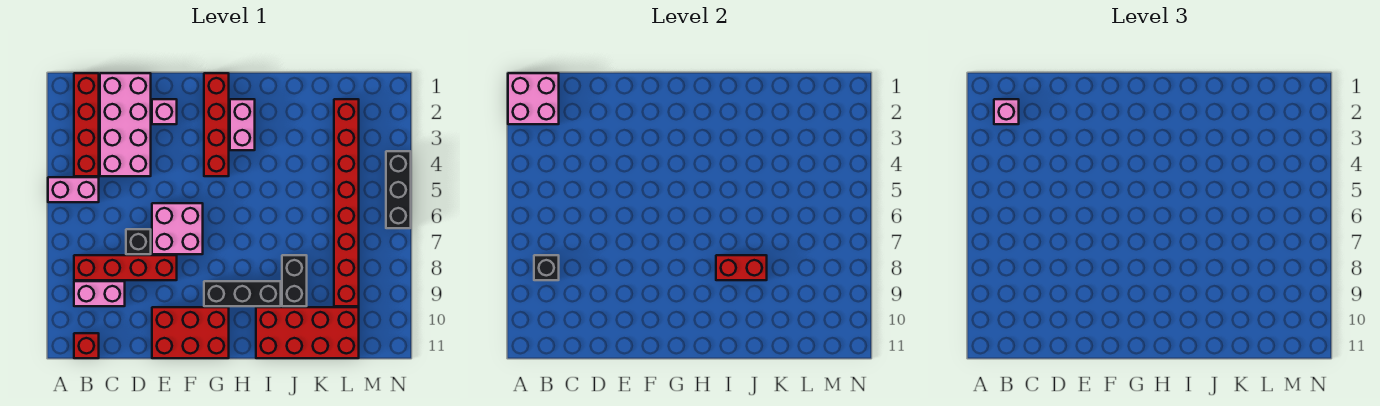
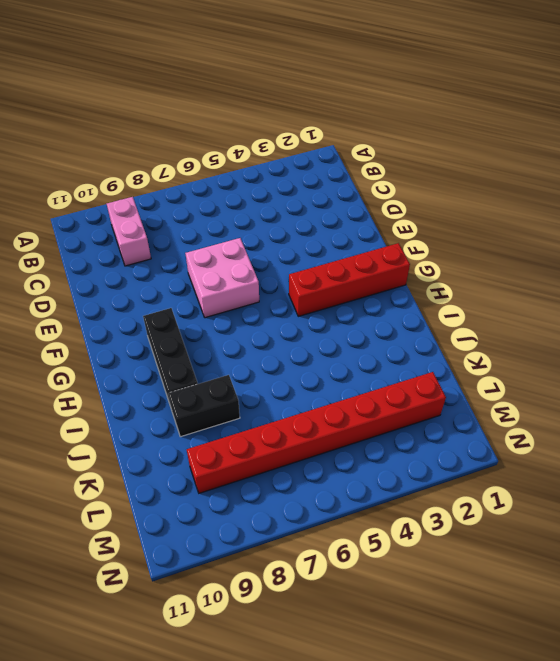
none -> pink 1x2 brick [48,177,99,202]
none -> red 1x4 brick [74,73,99,176]
none -> red 1x4 brick [74,255,177,280]

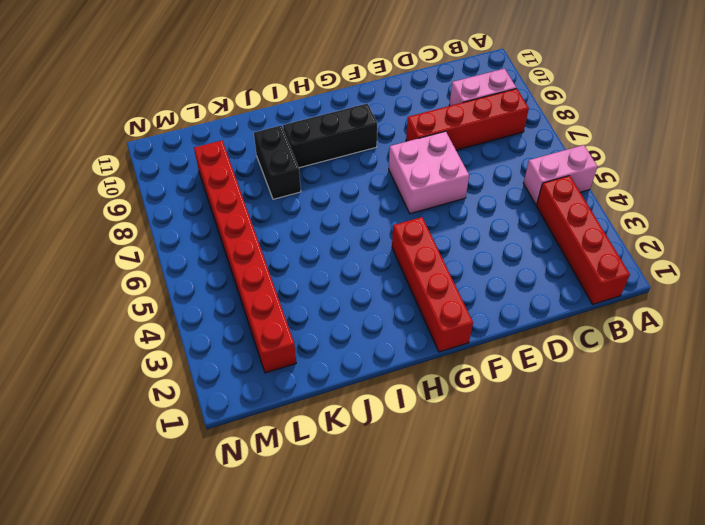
none -> red 1x1 brick [74,333,99,358]
none -> pink 2x4 brick [100,73,151,176]
none -> black 1x1 brick [126,229,151,254]

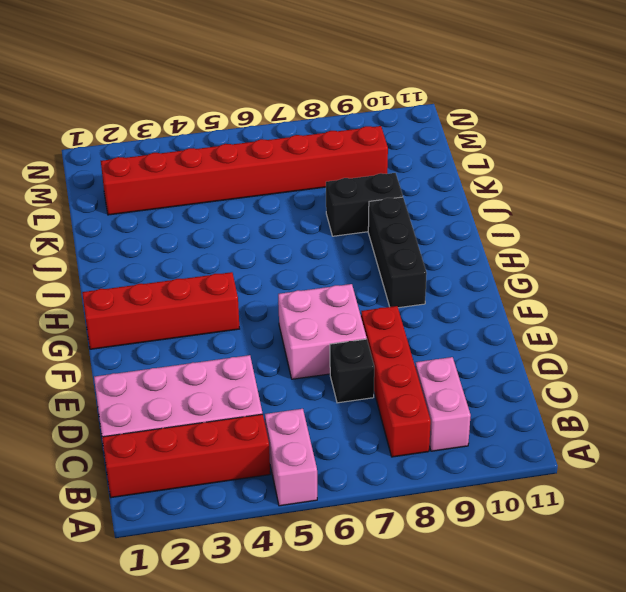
none -> red 1x1 brick [74,333,99,358]
none -> pink 1x1 brick [152,99,177,124]
none -> red 2x3 brick [152,307,229,358]

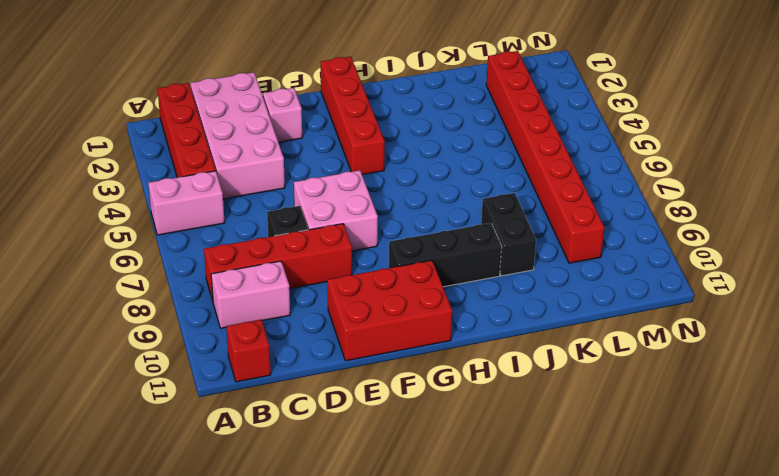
none -> pink 1x2 brick [230,99,255,150]
none -> red 2x4 brick [256,307,359,358]
none -> black 1x3 brick [386,151,411,228]

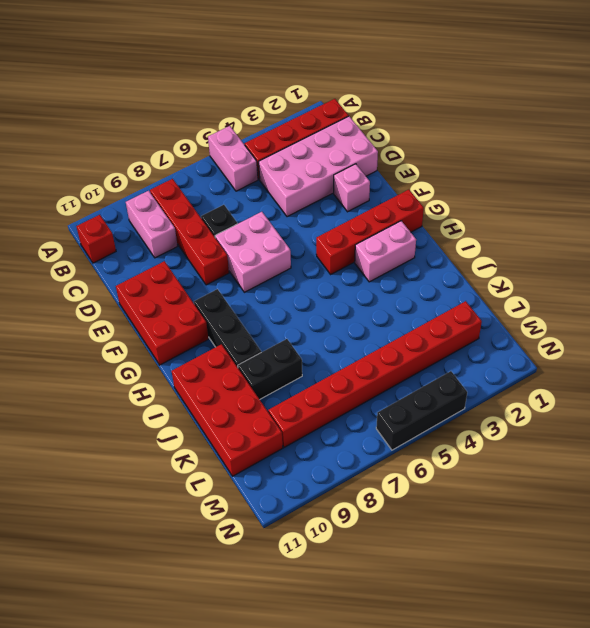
none -> pink 2x2 brick [508,73,559,124]
none -> black 1x1 brick [534,255,559,280]
none -> red 1x2 brick [716,255,767,280]

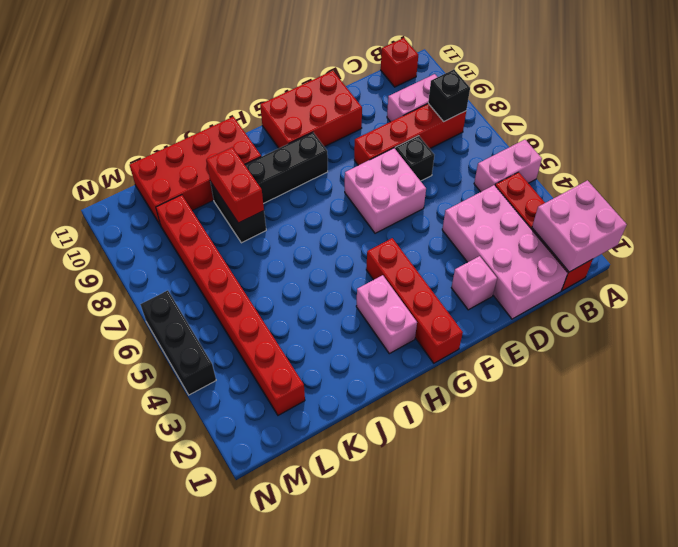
red 1x2 brick [206,147,264,223] -> red 1x2 brick turned to [716,255,767,280]
none -> pink 1x1 brick [994,99,1019,124]

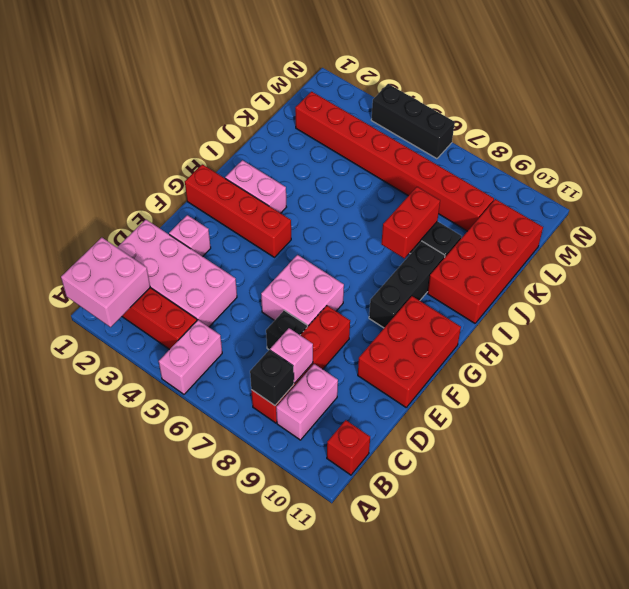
pink 1x1 brick [270,328,313,383] -> pink 1x1 brick moved to [994,99,1019,124]

